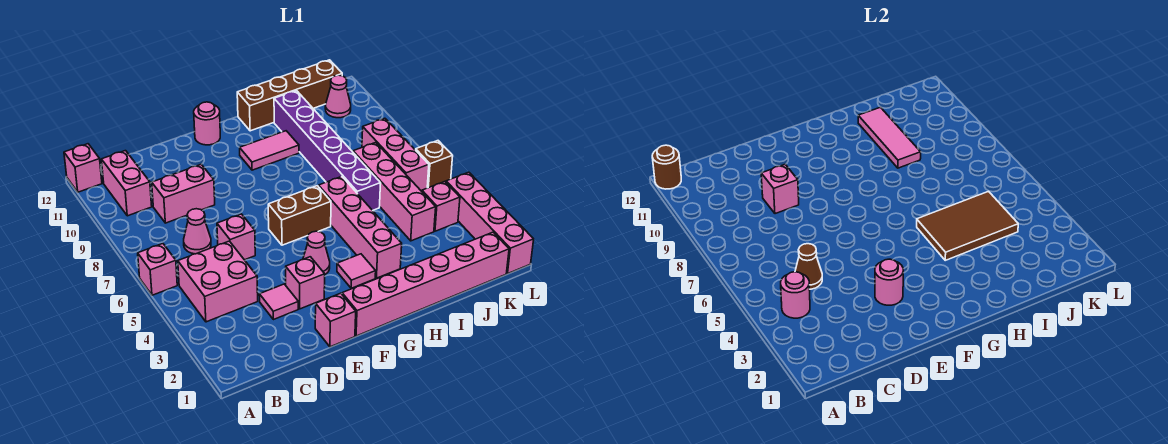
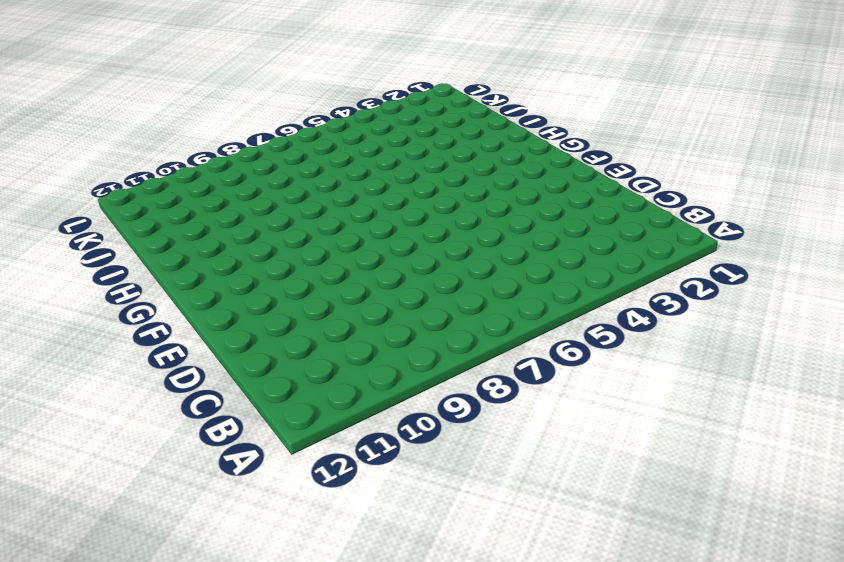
none -> pink 1x1 brick [138,244,177,295]
none -> pink 1x1 brick [64,144,102,192]
none -> pink 2x2 brick [178,241,258,322]
none -> pink 1x2 brick [101,151,152,216]

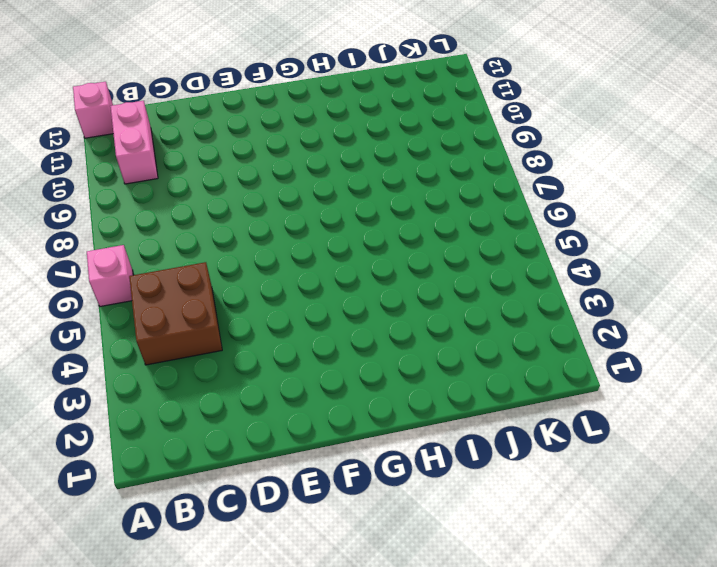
brown 2x2 brick [129,262,222,365] -> pink 2x2 brick [178,241,258,322]
none -> pink 1x1 cone [184,209,211,254]
none -> pink 1x2 brick [152,164,215,223]
none -> pink 1x1 tile [259,284,298,320]
none -> pink 1x1 brick [217,214,255,260]

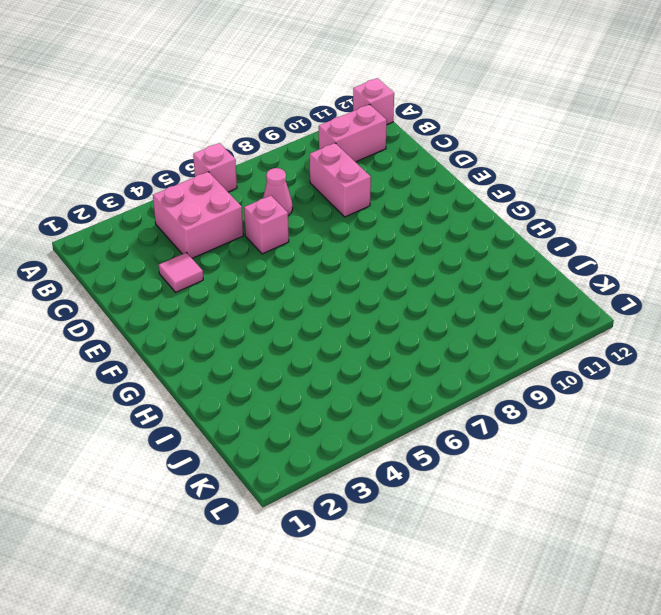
none -> pink 1x1 brick [315,293,356,347]
none -> pink 1x1 brick [286,257,325,309]
none -> pink 1x6 brick [342,232,509,336]
none -> pink 1x1 cone [303,231,330,274]

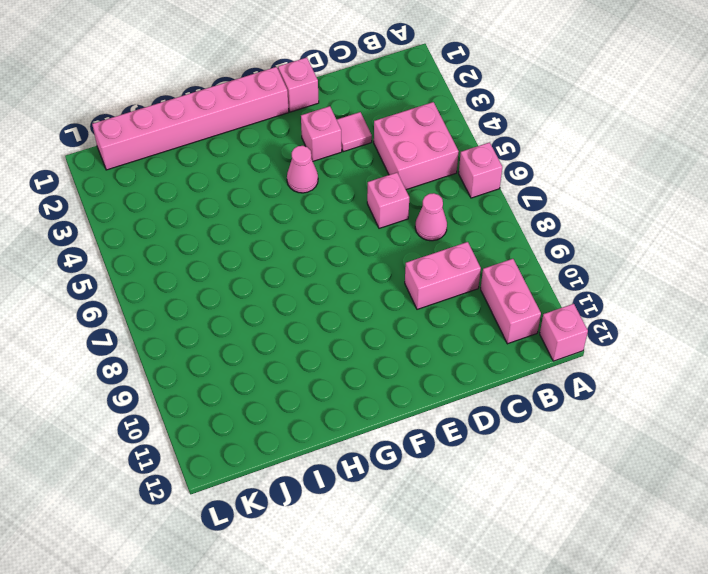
none -> brown 1x2 brick [268,186,331,245]
none -> pink 1x1 round brick [194,102,220,145]
none -> pink 1x1 tile [337,254,376,288]
none -> pink 1x2 tile [240,131,299,170]

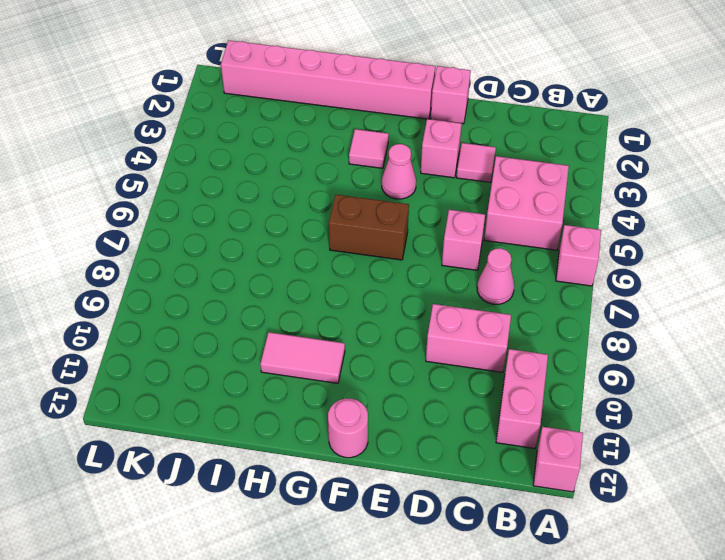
none -> pink 1x4 brick [319,177,402,278]
none -> brown 1x4 brick [237,60,342,131]
none -> purple 1x6 brick [274,91,381,210]
none -> pink 1x4 brick [353,143,436,241]

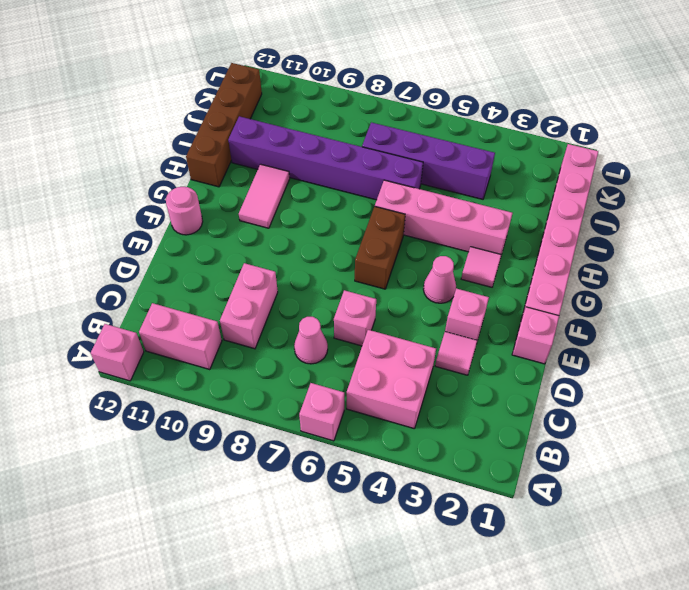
purple 1x4 brick [362,122,495,199] -> pink 1x4 brick [353,143,436,241]
none -> pink 1x1 brick [422,182,460,231]
none -> pink 1x3 brick [362,118,429,191]
none -> pink 1x1 cone [325,75,351,118]
none -> pink 1x4 brick [446,172,534,273]

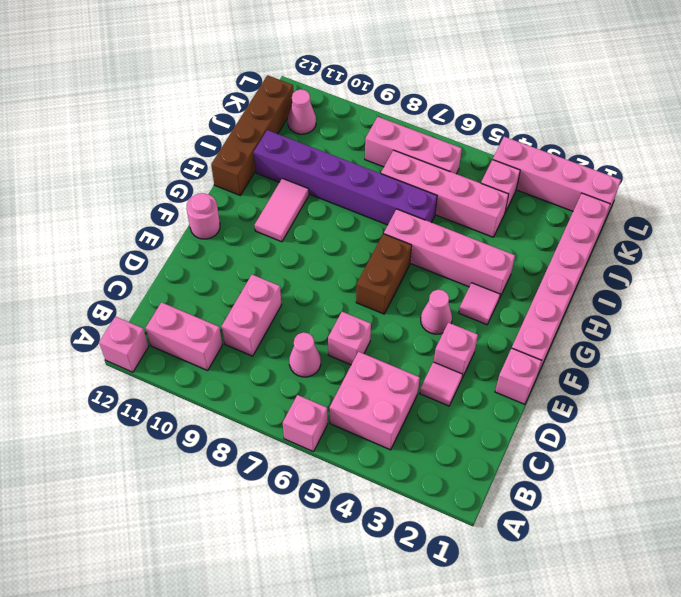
none -> brown 1x1 brick [416,141,453,188]
none -> brown 1x1 round brick [652,145,681,189]
none -> pink 1x1 round brick [781,272,810,318]
none -> brown 1x1 cone [795,244,822,289]

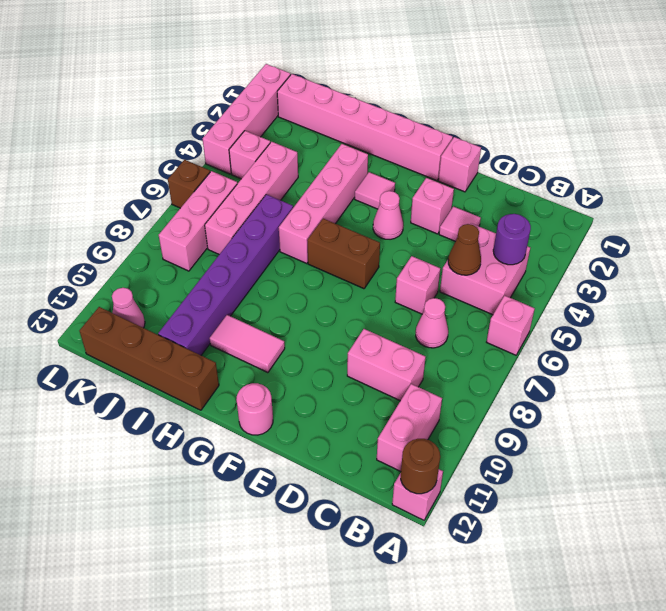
purple 1x1 round brick [493,214,531,265] -> pink 1x1 round brick [781,272,810,318]
none -> pink 1x1 brick [761,164,799,214]
none -> pink 1x1 round brick [875,259,903,305]
none -> brown 2x3 tile [917,191,1018,260]
none -> pink 1x3 tile [858,107,921,168]

